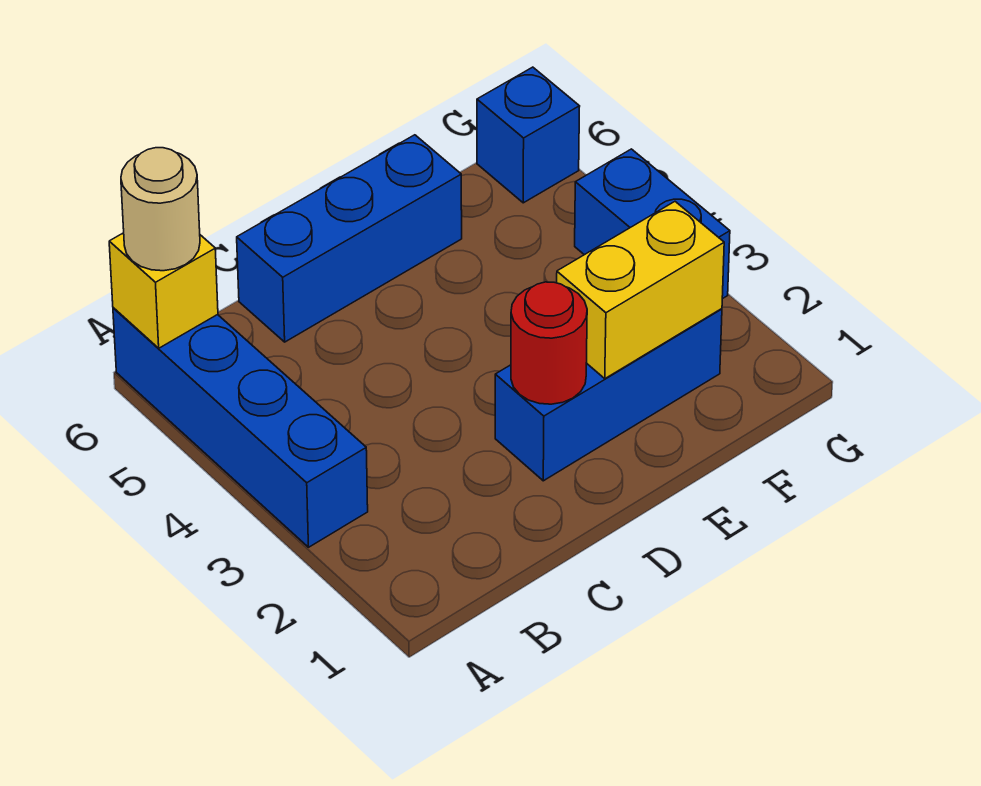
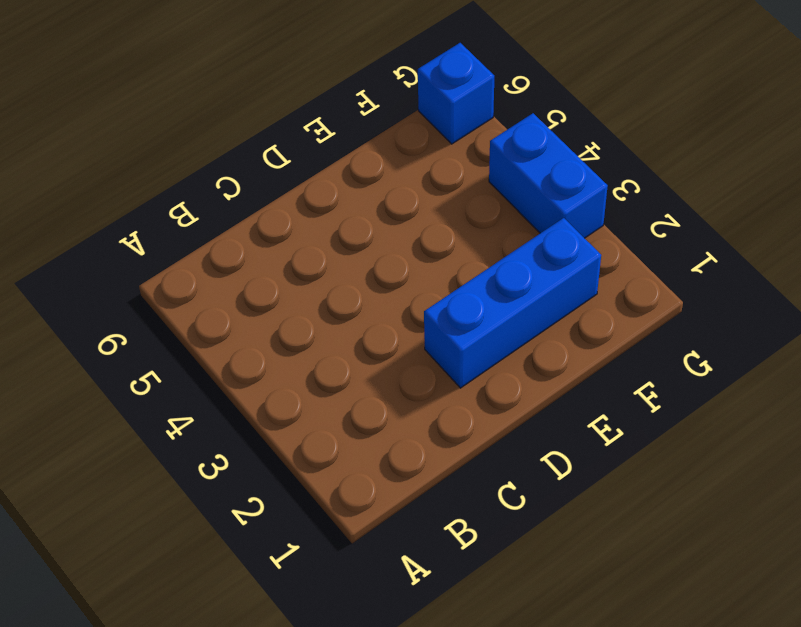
none -> blue 1x4 brick [113,308,368,547]
none -> blue 1x3 brick [237,135,462,342]

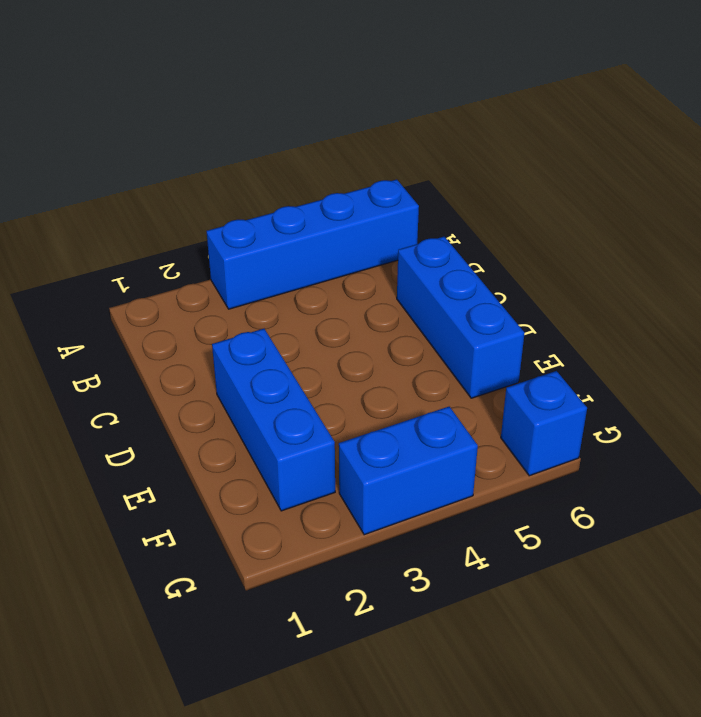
none -> yellow 1x1 brick [109,233,218,348]
none -> red 1x1 round brick [511,282,587,404]

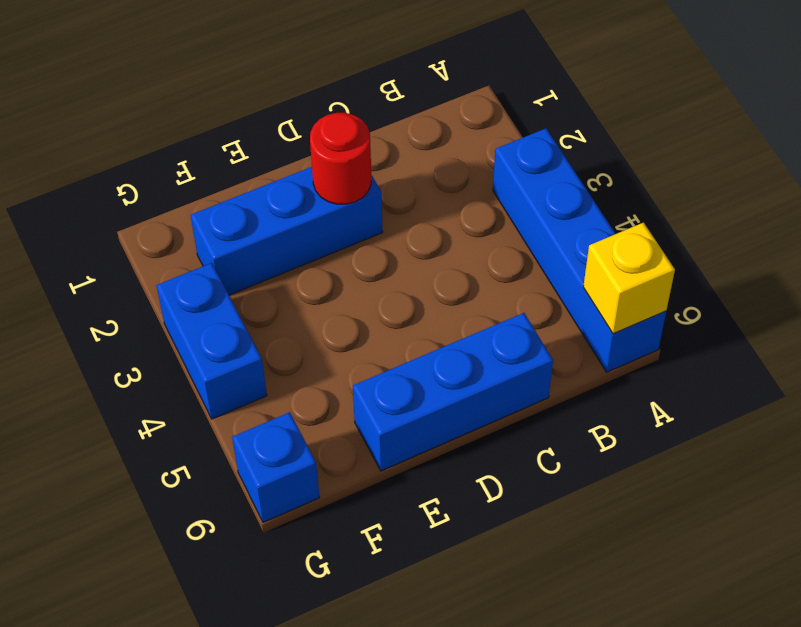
none -> yellow 1x2 brick [557,202,724,379]
none -> tan 1x1 round brick [121,148,200,271]

